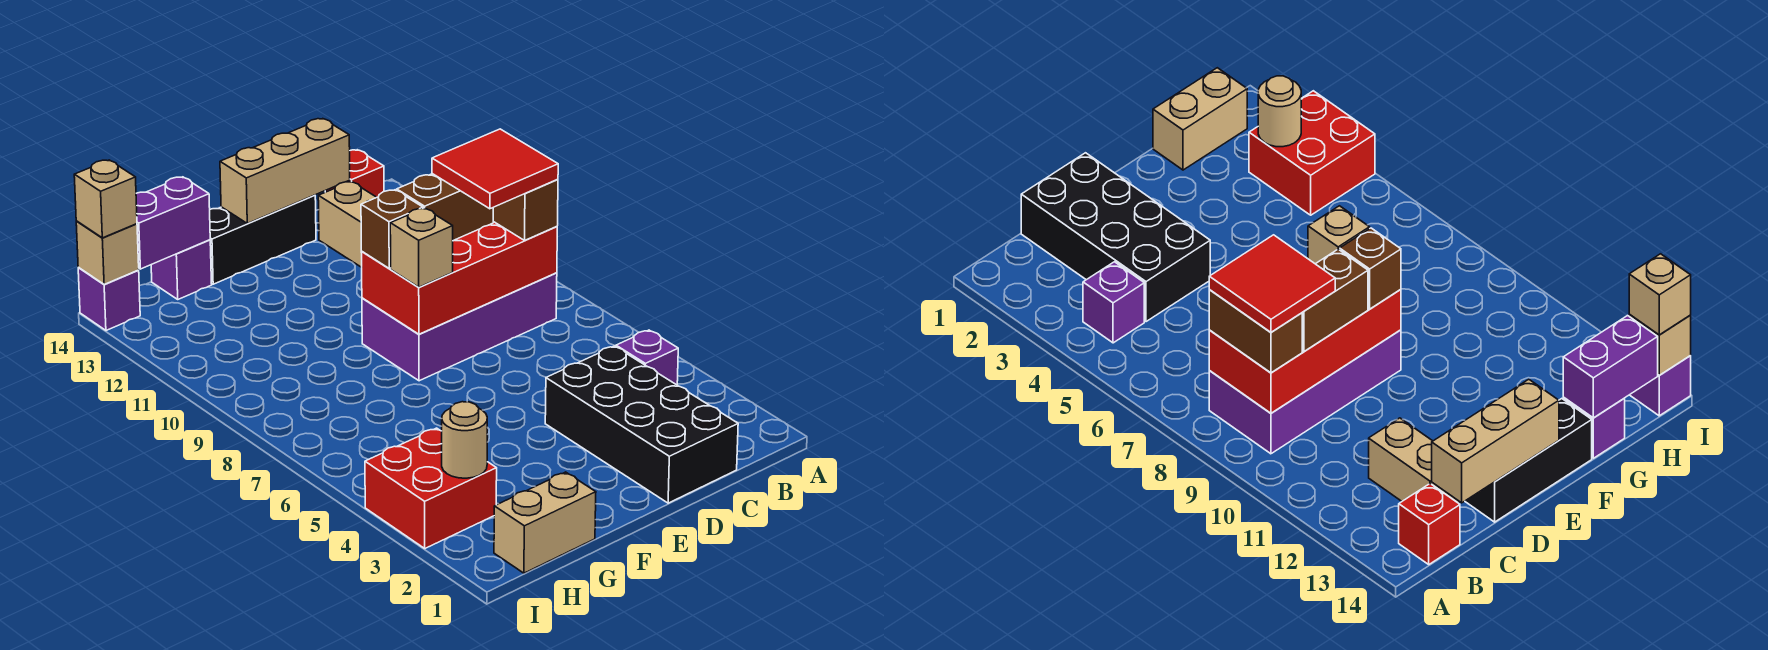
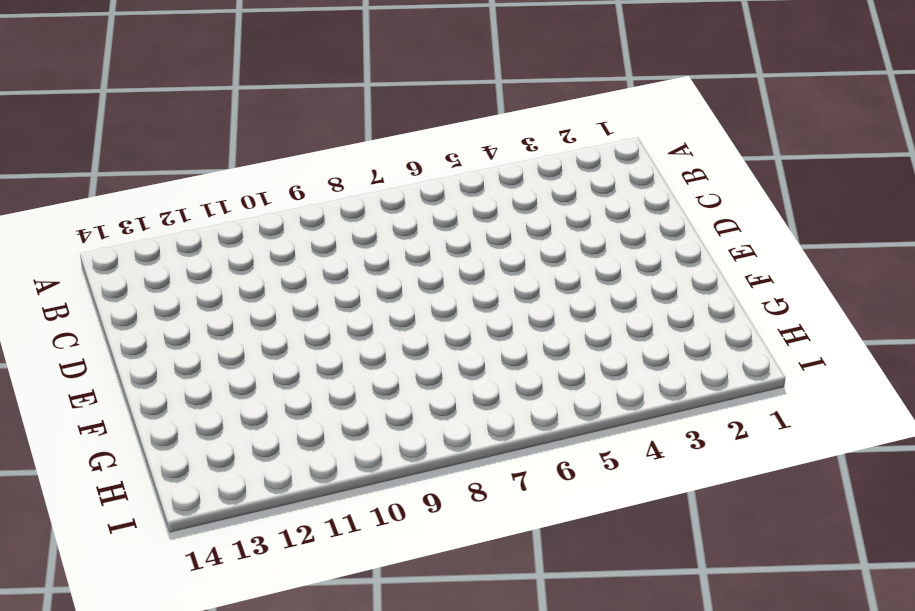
none -> purple 1x1 brick [616,330,678,385]
none -> purple 2x4 brick [362,273,557,381]
none -> red 1x1 brick [325,150,384,197]

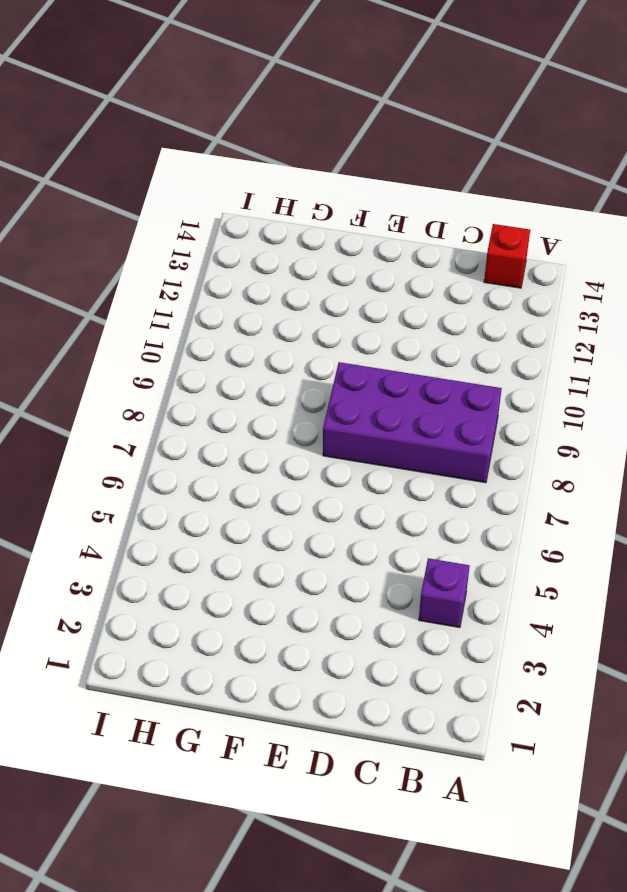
none -> black 2x4 brick [545,346,738,503]
none -> tan 1x2 brick [318,181,376,267]
none -> black 1x3 brick [210,195,316,284]

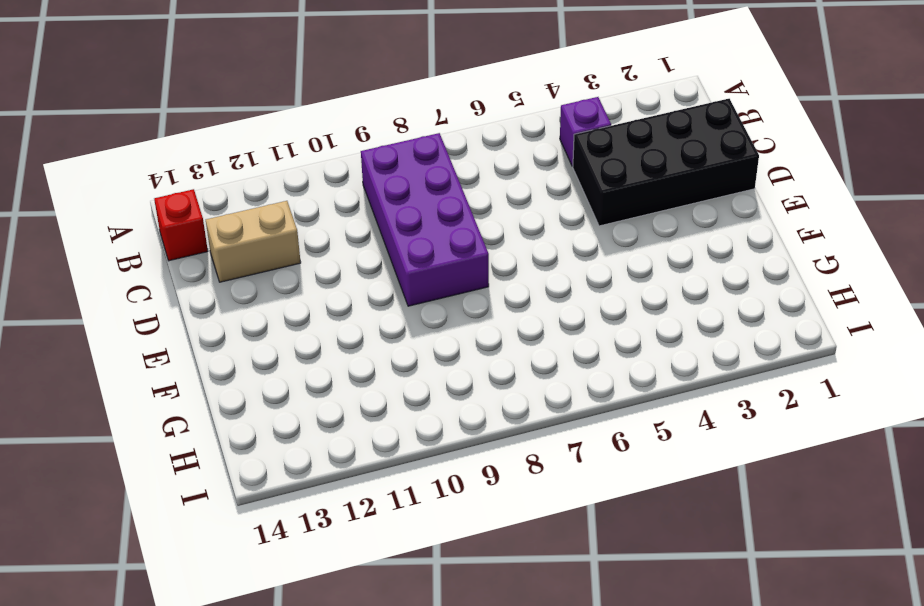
none -> black 1x3 brick [210,195,316,284]
none -> tan 1x2 brick [494,472,596,573]
none -> purple 1x1 brick [151,240,212,299]

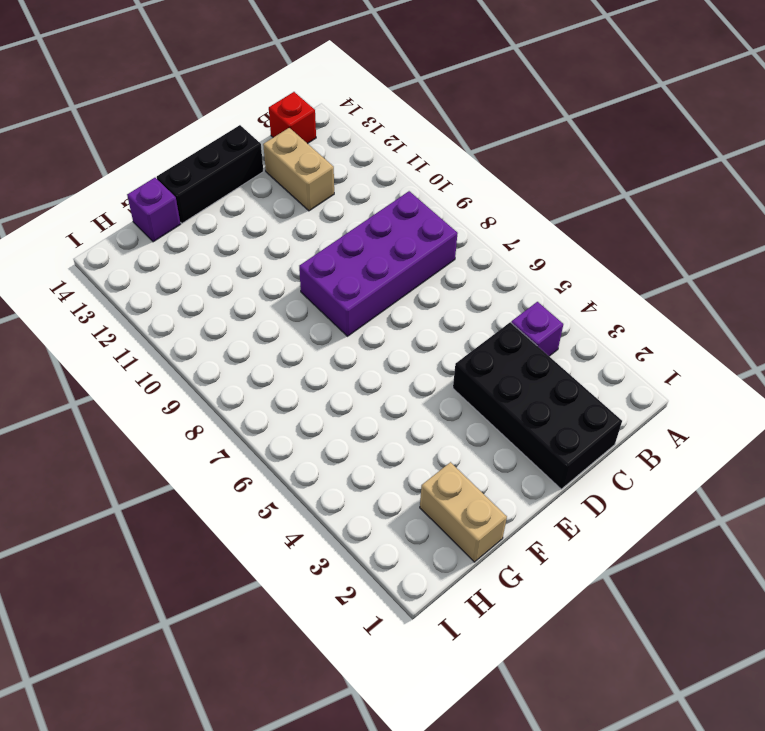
tan 1x2 brick [420,462,507,562] -> tan 1x2 brick turned to [494,472,596,573]
none -> red 2x2 brick [365,428,497,548]
none -> purple 1x1 brick [78,267,140,330]
none -> red 2x4 brick [361,222,557,334]

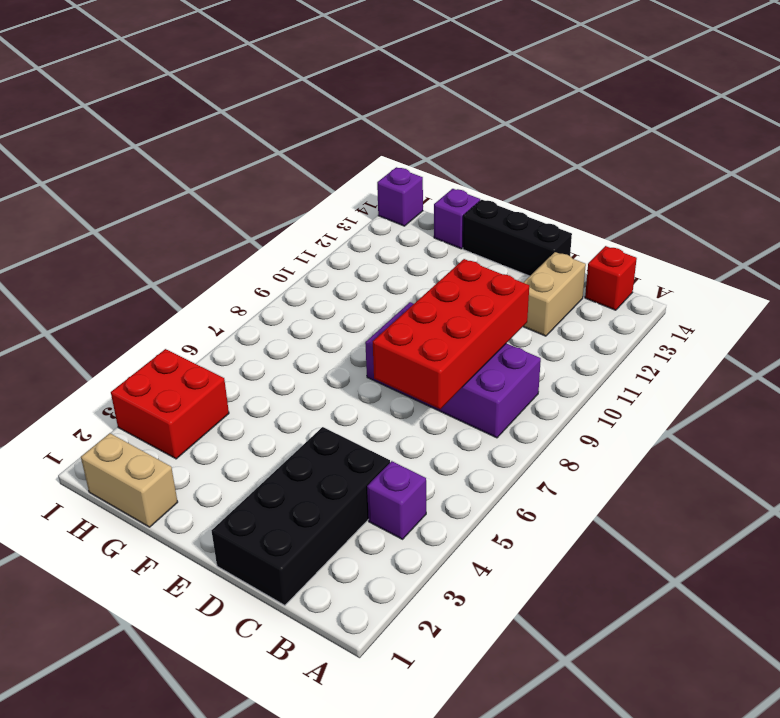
red 2x4 brick [373,259,529,409] -> red 2x4 brick turned to [361,222,557,334]
none -> tan 1x3 brick [220,119,350,224]
none -> purple 1x2 brick [136,177,210,269]
none -> tan 1x1 round brick [442,402,487,478]

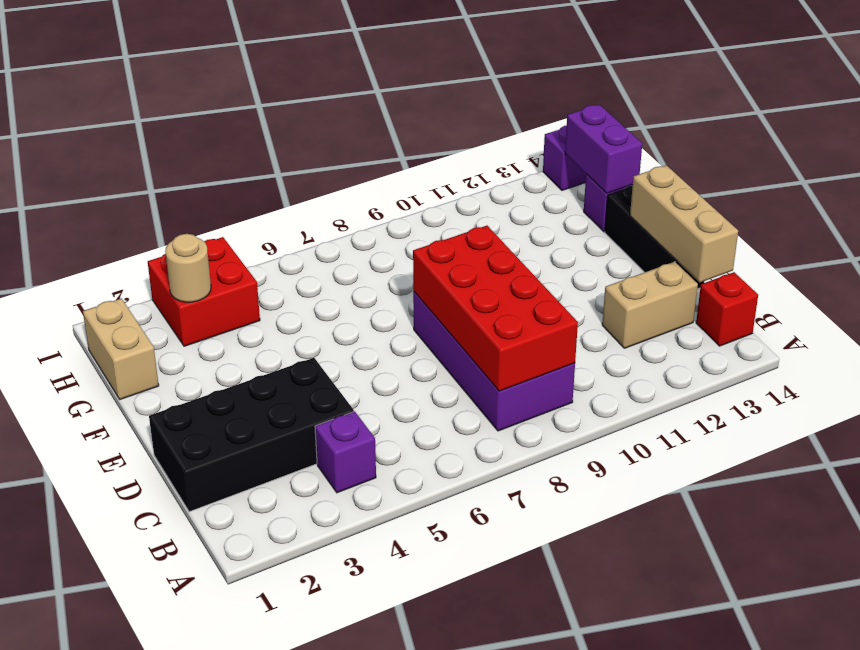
none -> tan 1x1 brick [76,221,139,284]
none -> brown 1x2 brick [493,180,558,240]
none -> brown 1x2 brick [397,174,493,241]

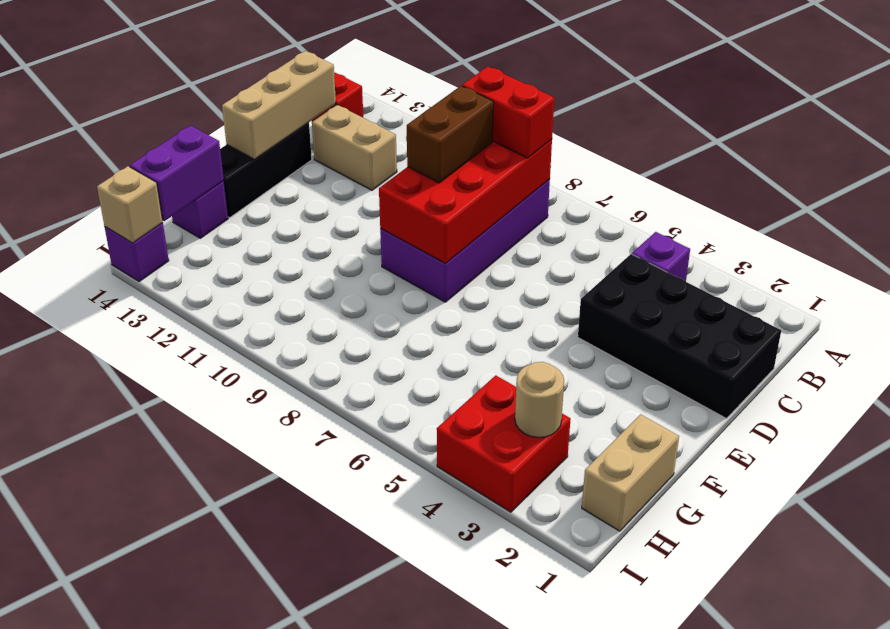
red 1x2 brick [462,66,554,158] -> brown 1x2 brick [493,180,558,240]
none -> tan 1x1 brick [390,208,453,287]
none -> brown 1x1 brick [361,190,423,268]
none -> tan 1x1 brick [74,160,137,238]

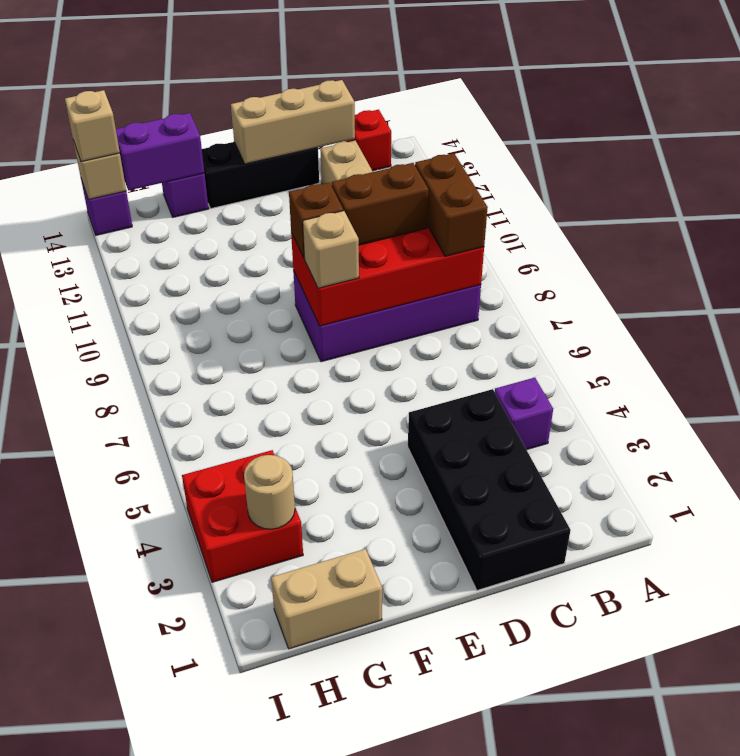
none -> red 2x2 tile [432,129,558,209]

